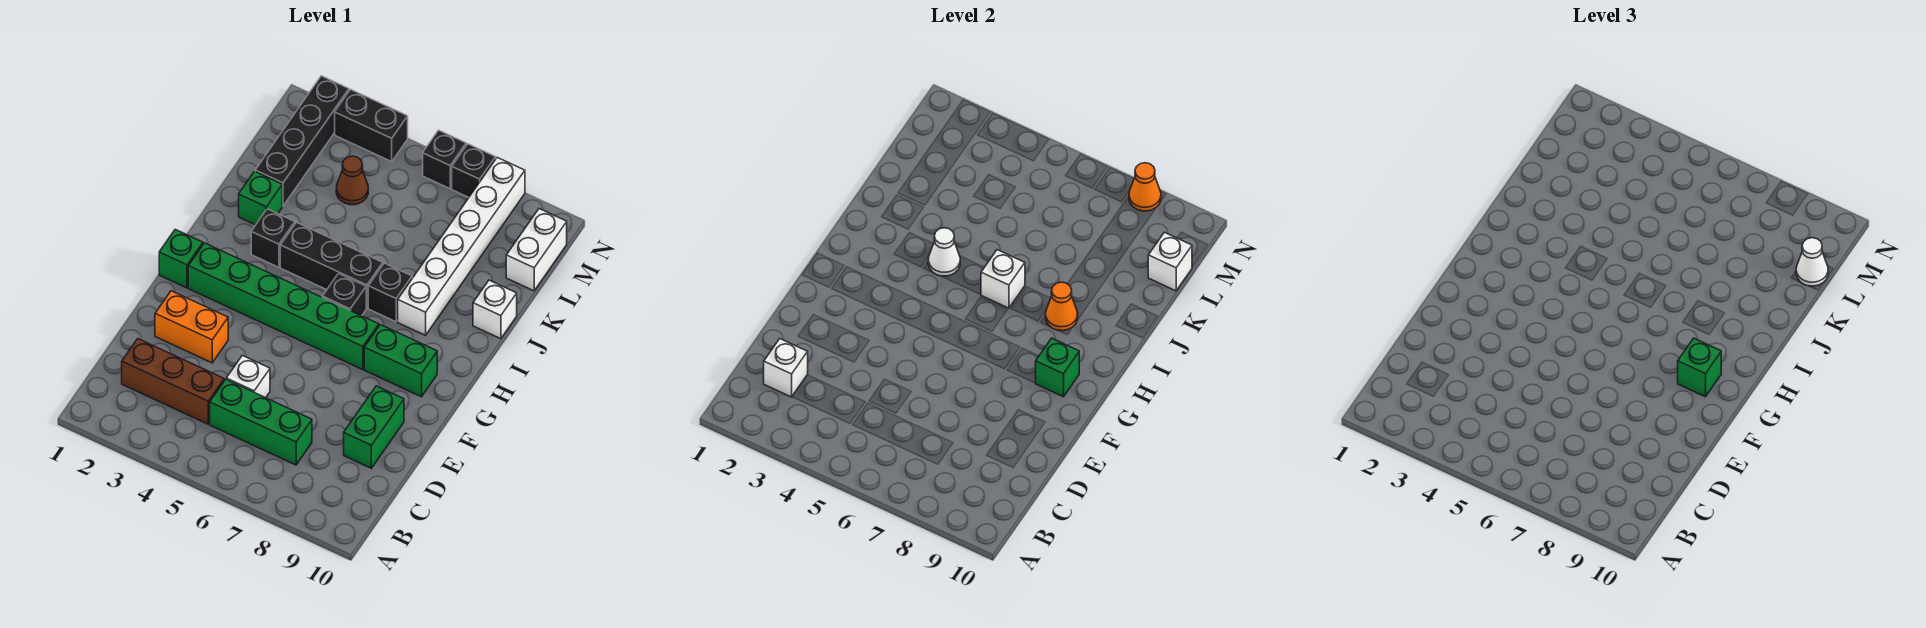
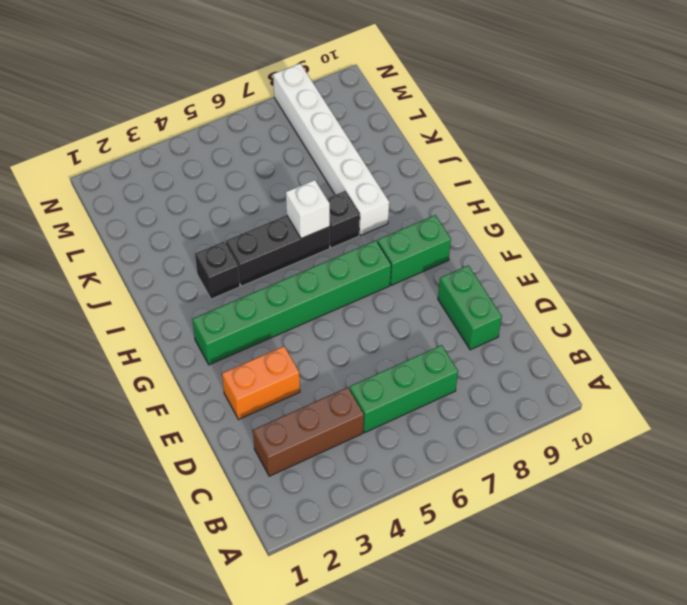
none -> white 1x1 brick [226,355,270,398]
none -> green 1x1 brick [159,229,203,288]
none -> black 1x1 brick [322,274,366,316]
none -> green 1x1 brick [239,171,282,225]

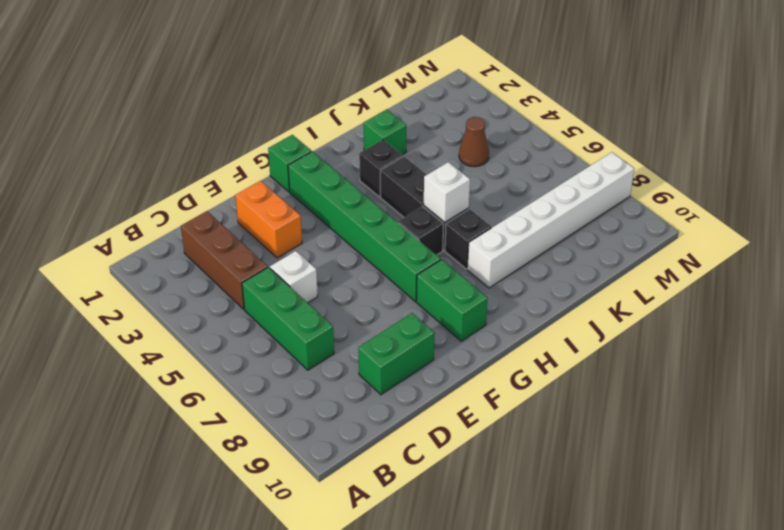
none -> white 1x1 brick [473,280,517,339]
none -> black 1x4 brick [255,76,349,206]
none -> white 1x2 brick [506,209,567,291]
none -> black 1x2 brick [335,89,408,161]

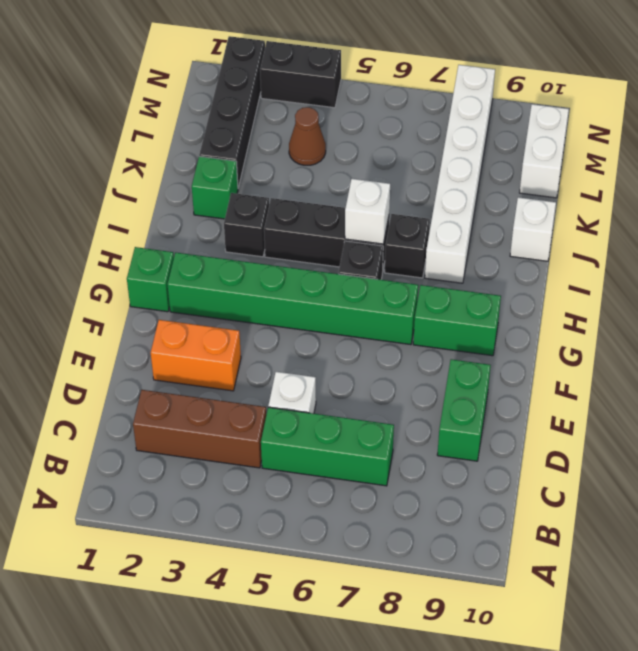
none -> black 1x1 brick [423,130,466,189]
none -> black 1x1 brick [452,144,496,197]
none -> white 1x1 brick [764,339,808,397]
none -> green 1x1 brick [1036,338,1079,397]

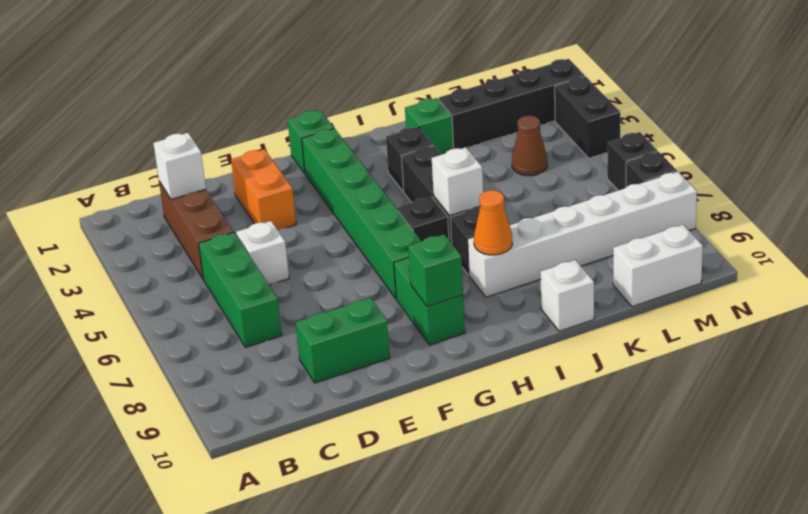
none -> white 1x1 cone [928,228,960,276]
none -> white 1x1 brick [1148,232,1192,291]
none -> orange 1x1 cone [1129,163,1161,211]
none -> green 1x1 brick [1678,338,1721,397]

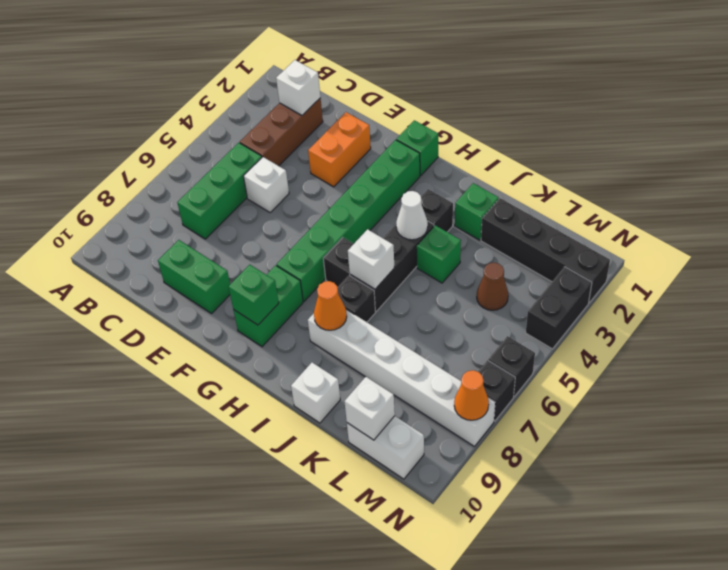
green 1x1 brick [417,225,461,283] -> green 1x1 brick moved to [1678,338,1721,397]
none -> white 1x1 cone [1796,238,1828,286]

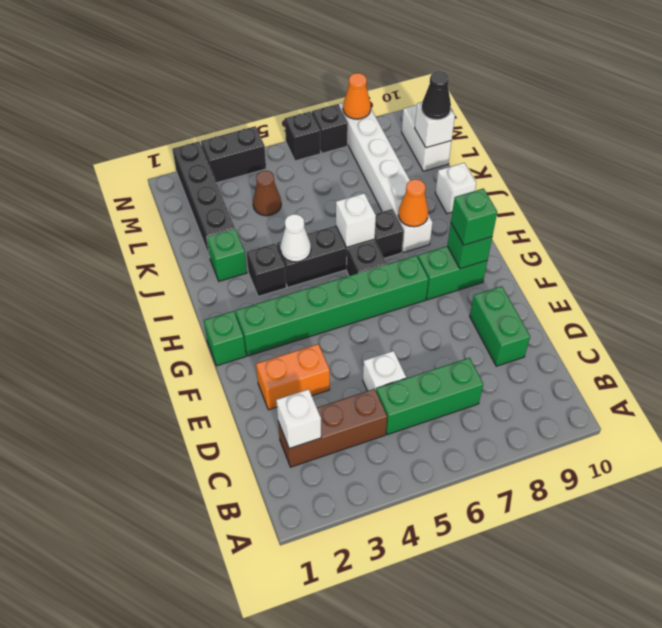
black 1x1 cone [422,71,451,120] -> white 1x1 cone [1796,238,1828,286]

